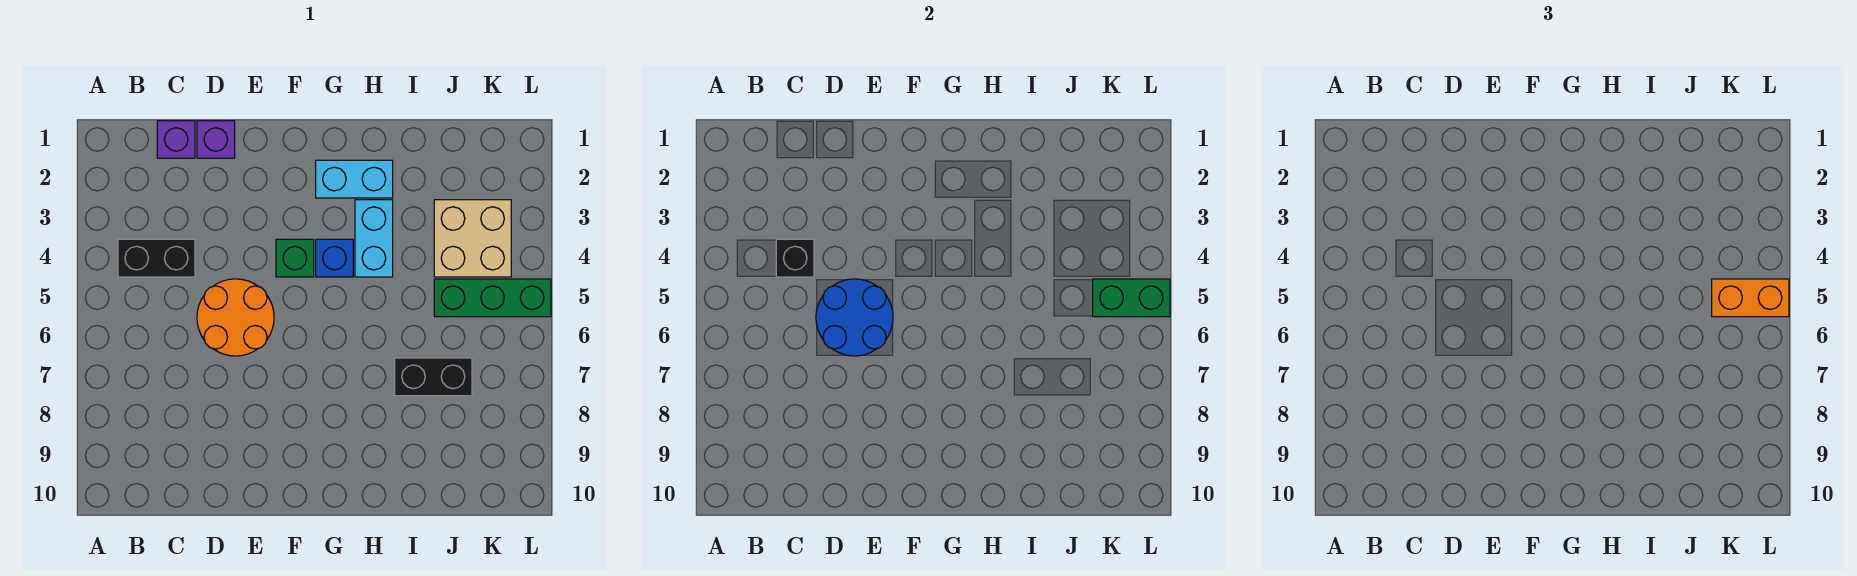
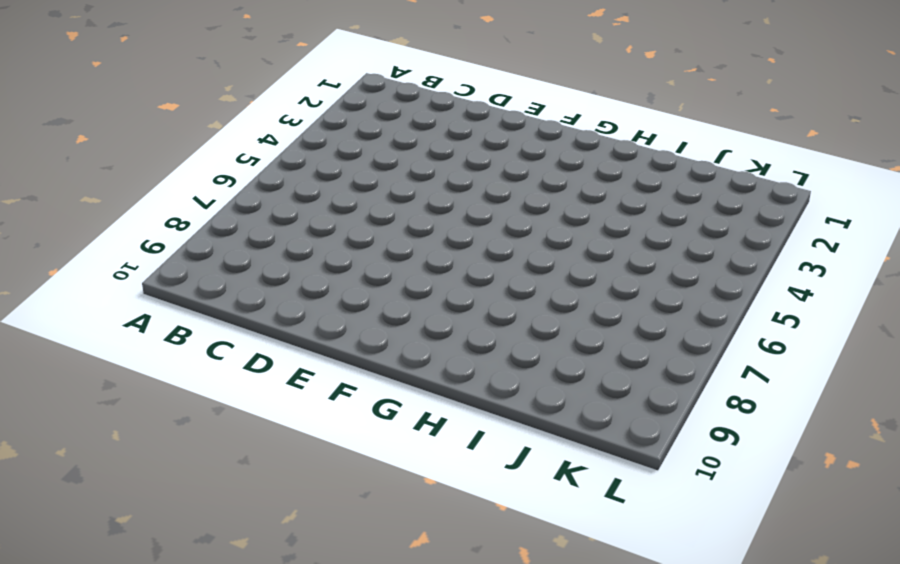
none -> black 1x2 brick [118,239,195,277]
none -> purple 1x1 brick [157,121,195,158]
none -> purple 1x1 brick [197,121,235,158]

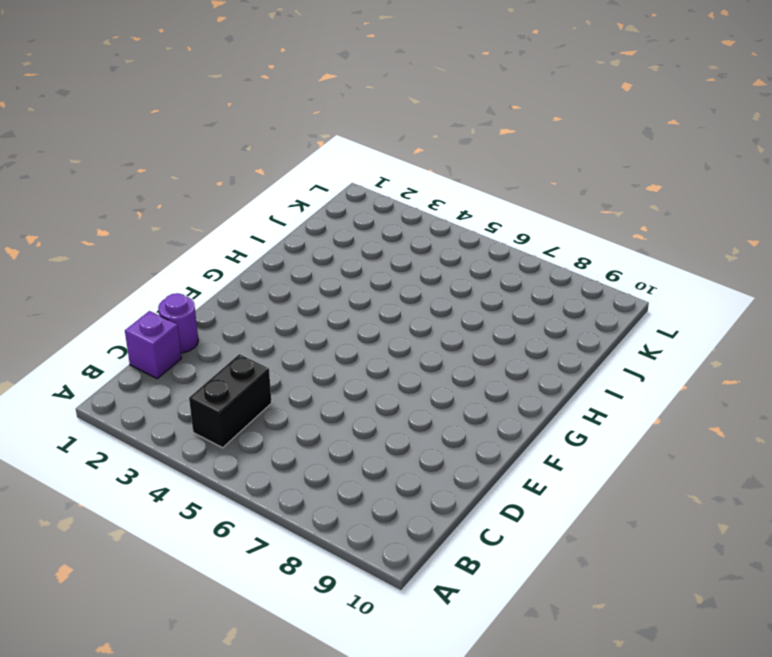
purple 1x1 round brick [158,293,198,353] -> purple 1x1 brick [197,121,235,158]
none -> orange 2x2 round brick [197,279,274,356]
none -> green 1x1 brick [276,239,314,277]
none -> cyan 1x2 brick [316,160,393,198]

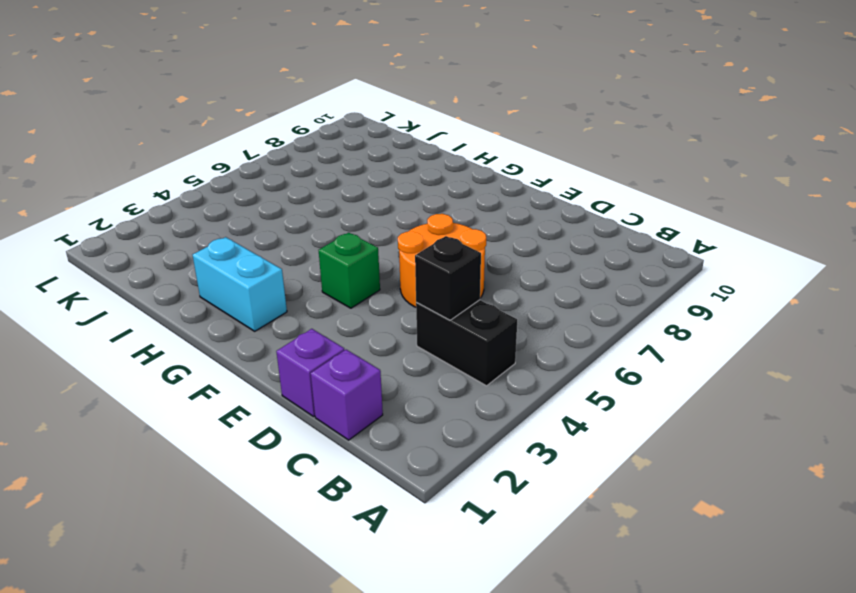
none -> blue 1x1 brick [316,239,353,277]
none -> cyan 1x2 brick [355,200,393,277]
none -> black 1x2 brick [395,358,472,396]

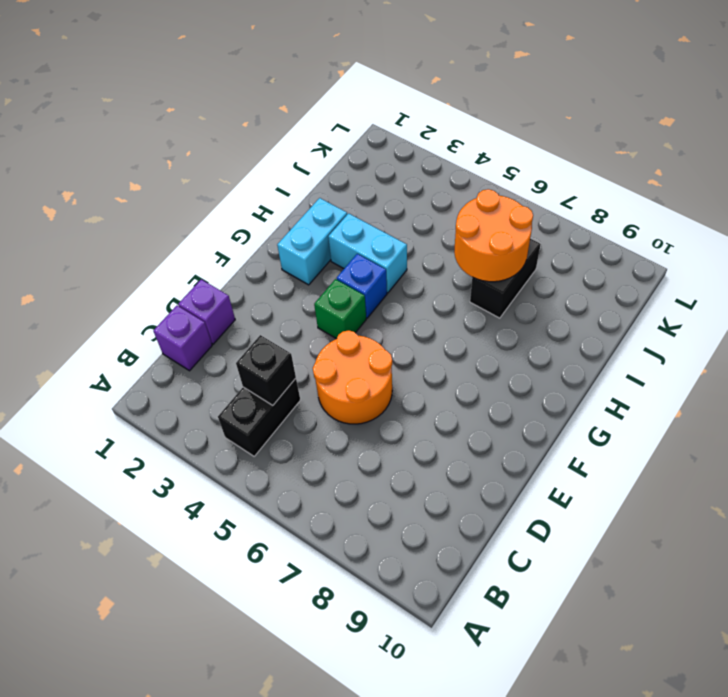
orange 2x2 round brick [454,189,533,282] -> none
none -> tan 2x2 brick [434,200,511,277]
none -> green 1x3 brick [434,279,551,317]
none -> blue 2x2 round brick [816,279,893,356]

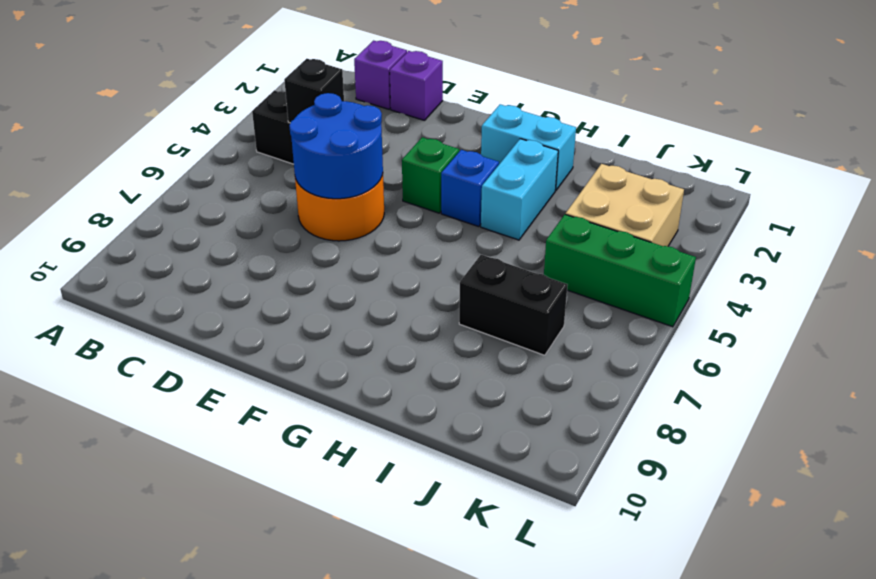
none -> green 1x2 brick [1093,279,1170,317]
none -> orange 1x2 brick [1712,279,1789,317]

